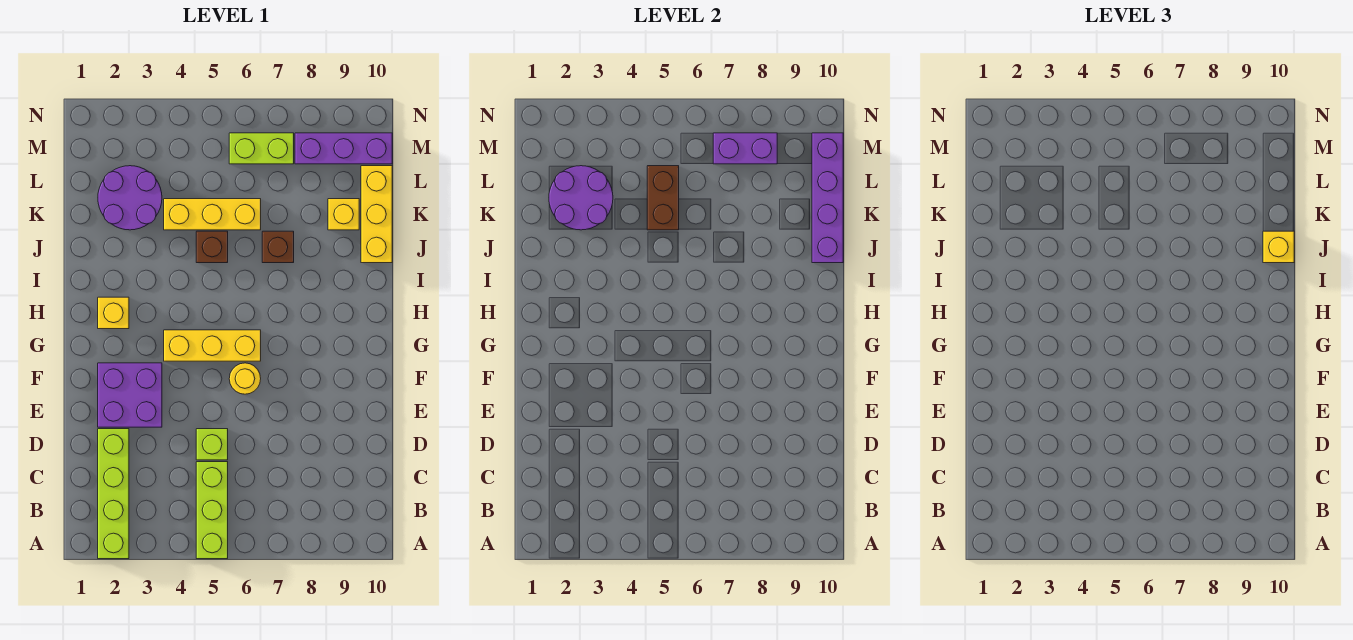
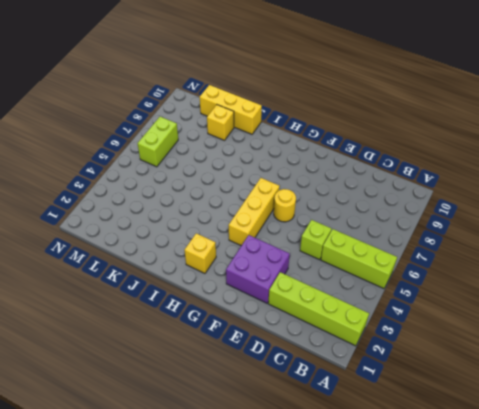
none -> brown 1x1 brick [196,231,228,263]
none -> brown 1x1 brick [262,231,294,263]
none -> purple 2x2 round brick [98,166,162,230]

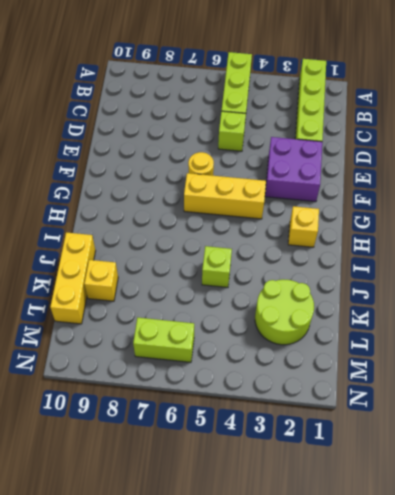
lime 1x1 brick [202,246,232,287] -> brown 1x1 brick [196,231,228,263]
lime 2x2 round brick [255,279,314,345] -> purple 2x2 round brick [98,166,162,230]
none -> brown 1x1 brick [262,231,294,263]
none -> yellow 1x3 brick [164,199,261,230]
none -> purple 1x3 brick [295,133,392,164]

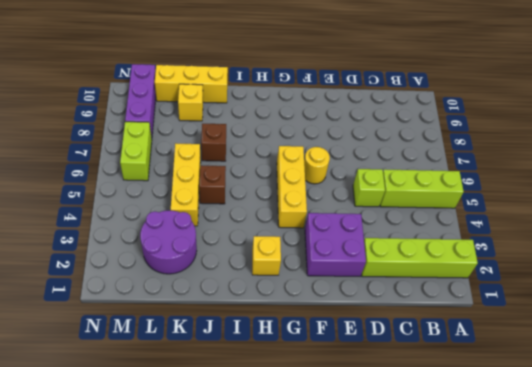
none -> purple 1x4 brick [812,133,843,263]
none -> purple 2x2 round brick [549,166,613,230]
none -> brown 1x2 brick [647,166,679,230]

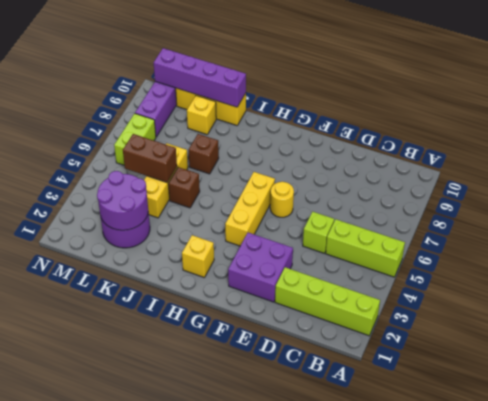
none -> purple 1x2 brick [713,133,777,164]
none -> yellow 1x1 brick [1263,231,1294,263]

